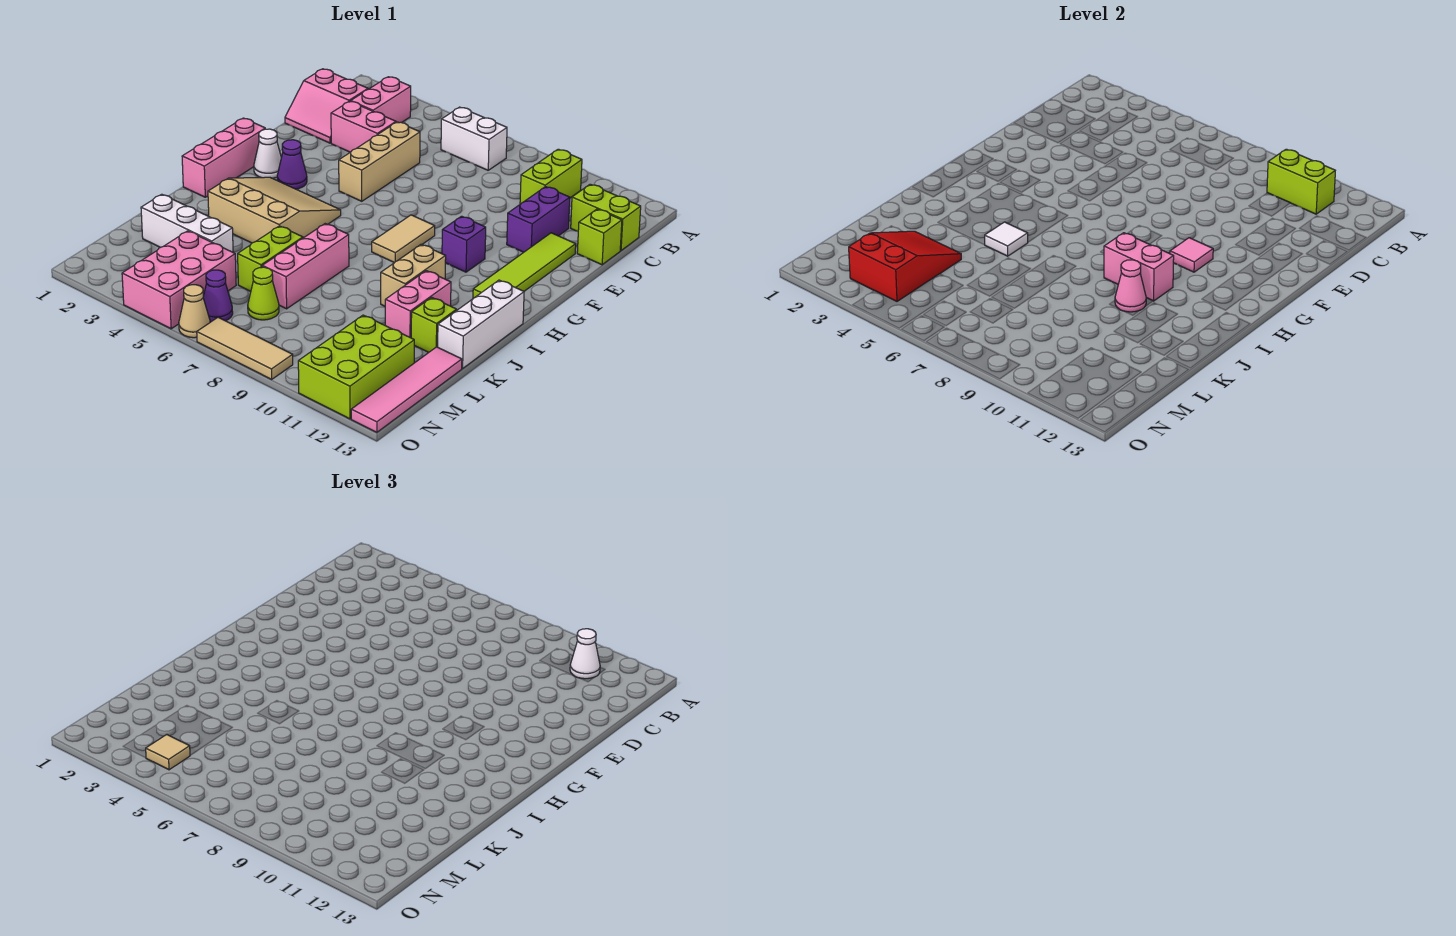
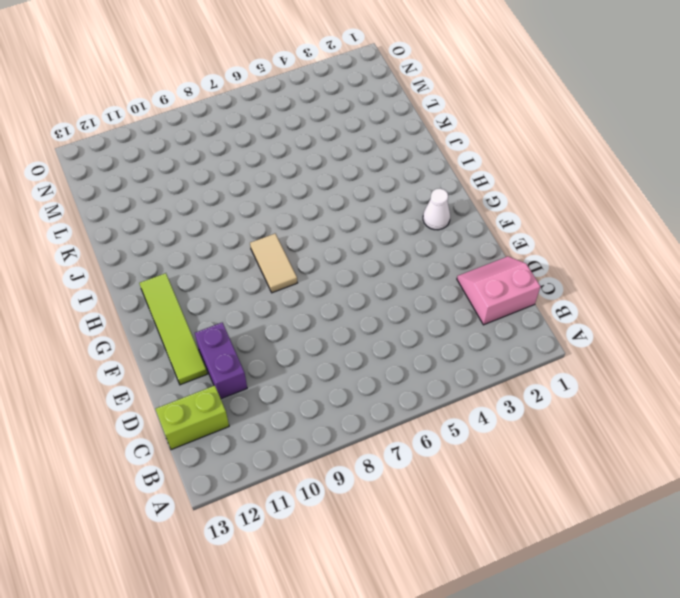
none -> pink 1x2 brick [351,77,411,123]
none -> white 1x2 brick [441,107,507,170]
none -> lime 1x2 brick [520,149,582,204]
none -> pink 1x2 brick [331,101,396,152]

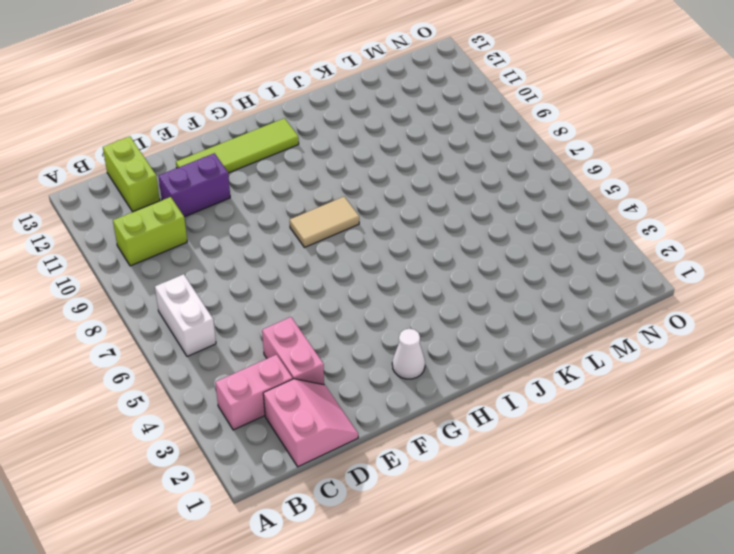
none -> tan 1x3 brick [339,122,420,201]
none -> lime 1x1 brick [577,209,622,265]
none -> pink 1x3 brick [182,118,265,197]
none -> purple 1x1 cone [277,140,307,189]

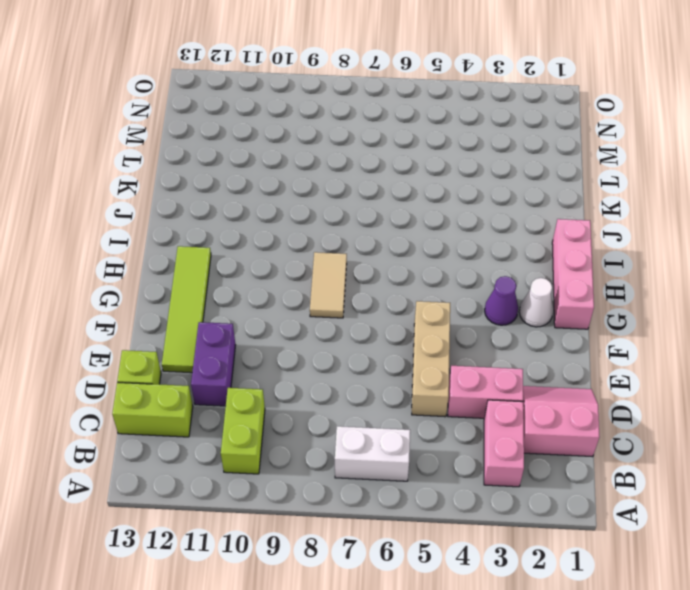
none -> purple 1x1 brick [442,216,486,272]
none -> tan 3x3 slope [208,177,341,243]
none -> tan 1x2 brick [381,244,446,306]
none -> white 1x3 brick [438,280,524,369]

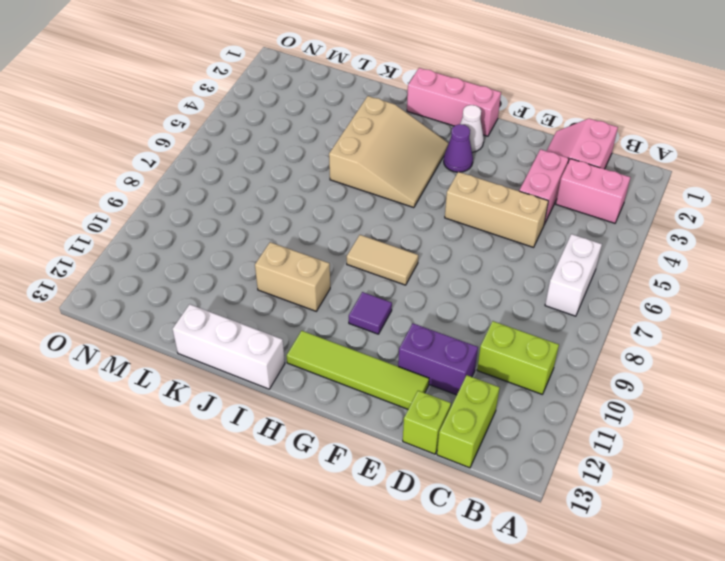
purple 1x1 tile [349,292,392,334] -> purple 1x1 brick [442,216,486,272]
none -> pink 1x3 brick [262,224,349,309]
none -> pink 1x2 brick [385,271,451,338]
none -> lime 1x2 brick [238,226,303,291]
none -> lime 1x1 brick [411,297,457,352]

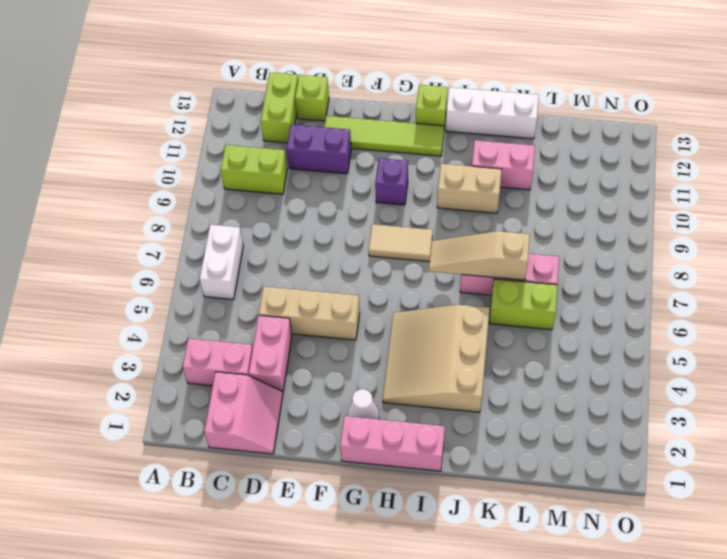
lime 1x1 brick [416,85,448,127] -> lime 1x1 brick moved to [411,297,457,352]
tan 1x3 slope [429,231,530,280] -> none
none -> purple 1x1 cone [277,140,307,189]
none -> white 1x3 brick [141,194,233,252]
none -> pink 1x4 tile [351,347,462,432]
none -> pink 2x3 brick [122,231,236,329]

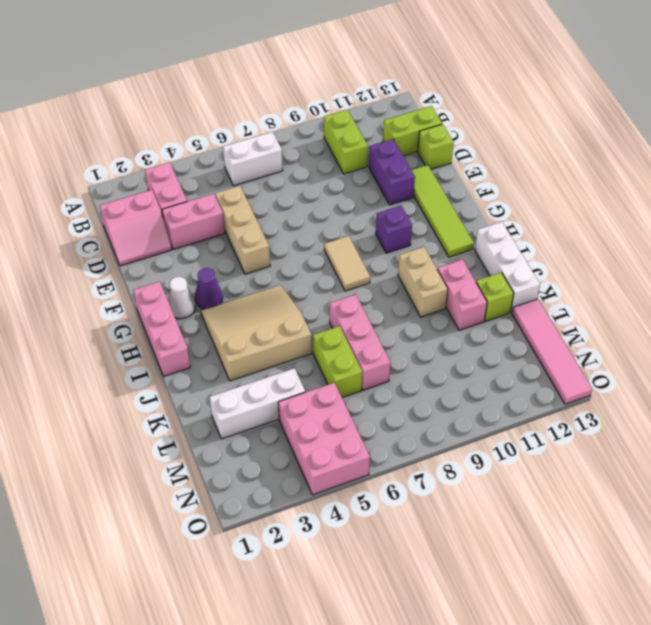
none -> lime 1x1 cone [248,267,279,320]
none -> lime 2x3 brick [298,315,414,419]
none -> purple 1x1 cone [203,270,233,322]
none -> tan 1x1 cone [179,285,210,338]

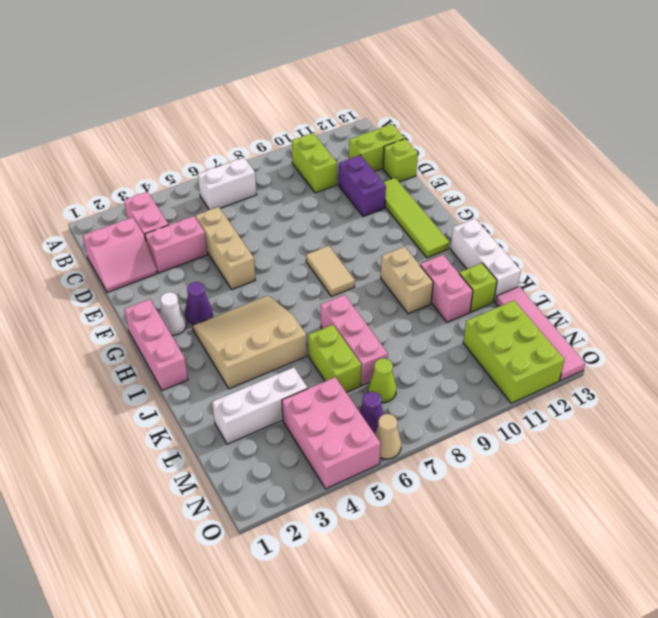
none -> purple 1x1 brick [442,216,486,272]
none -> tan 1x3 tile [197,317,293,379]
none -> lime 1x2 brick [1267,149,1335,214]
none -> pink 1x1 tile [1170,238,1213,272]

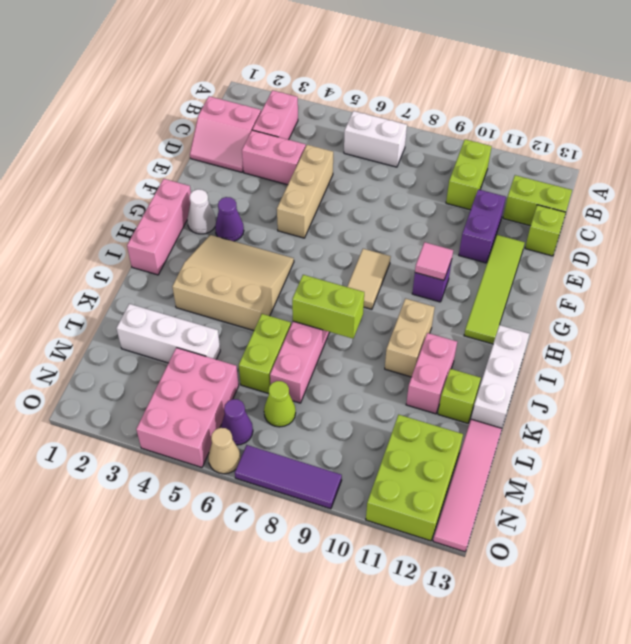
lime 1x2 brick [292,275,364,339] -> lime 1x2 brick moved to [1267,149,1335,214]
purple 1x3 tile [235,445,342,509] -> tan 1x3 tile [197,317,293,379]
none -> pink 1x2 brick [1104,233,1174,301]
none -> white 1x1 tile [985,222,1028,256]
none -> pink 1x1 cone [1115,260,1146,312]
none -> red 2x3 slope [849,231,961,301]

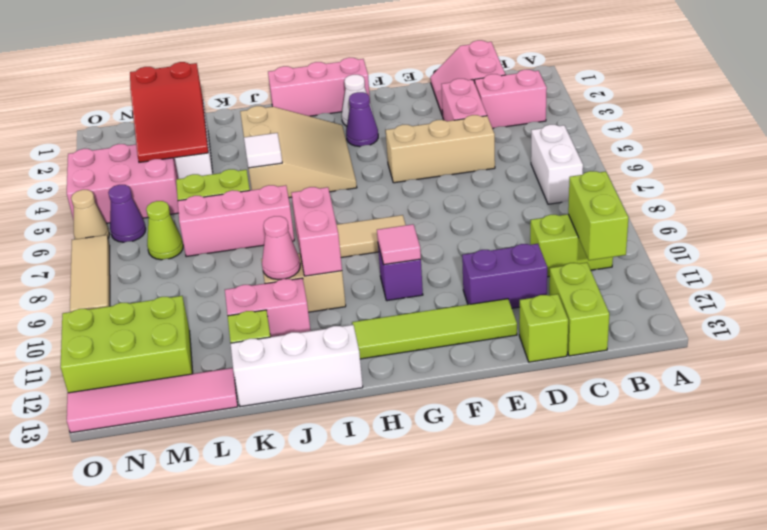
red 2x3 slope [130,62,208,162] -> red 2x3 slope turned to [849,231,961,301]
none -> white 1x1 cone [570,629,600,679]
none -> tan 1x1 tile [146,735,190,770]

